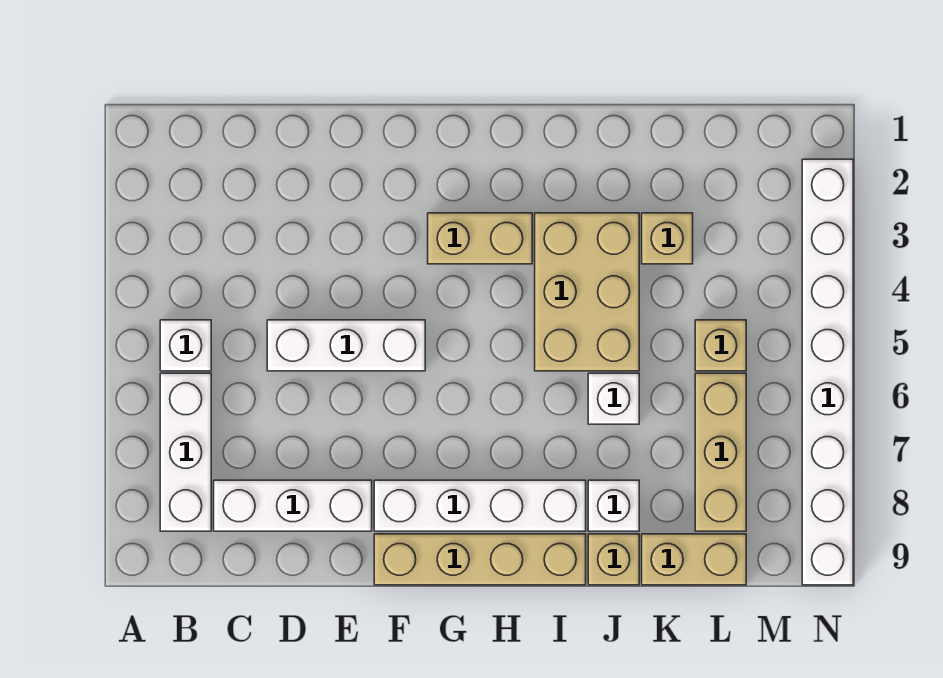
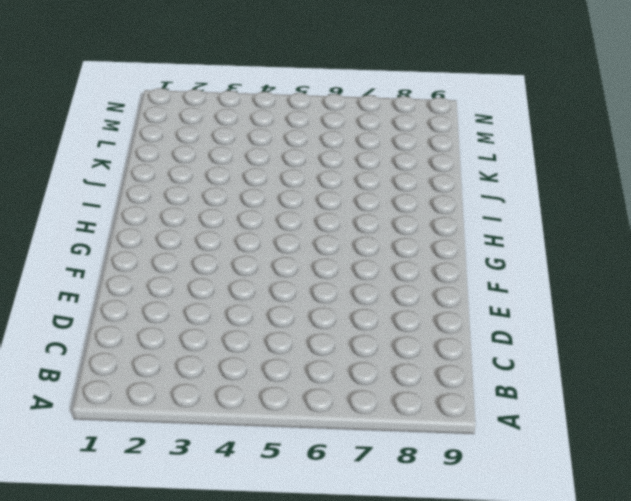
none -> white 1x1 brick [160,320,211,371]
none -> white 1x3 brick [160,373,211,531]
none -> white 1x3 brick [214,480,372,531]

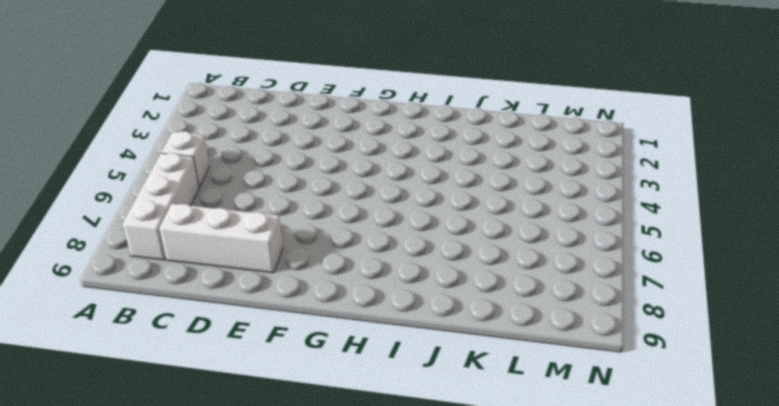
none -> white 1x3 brick [267,320,425,371]
none -> white 1x4 brick [374,480,586,531]
none -> tan 1x4 brick [374,534,586,585]

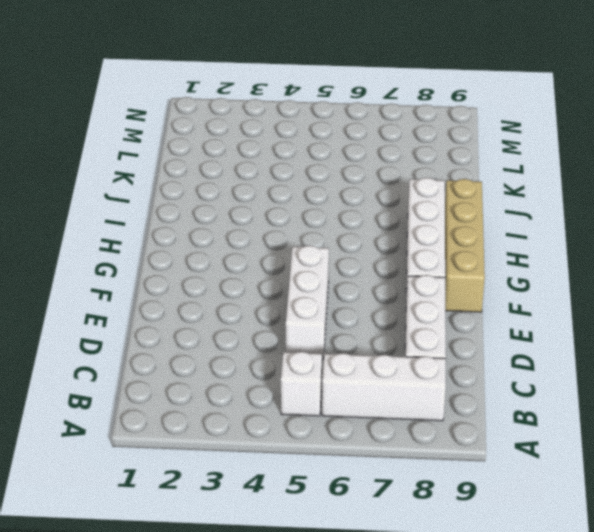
none -> tan 1x2 brick [428,213,532,264]
none -> tan 2x3 brick [535,213,639,371]
none -> white 1x1 brick [588,373,639,424]

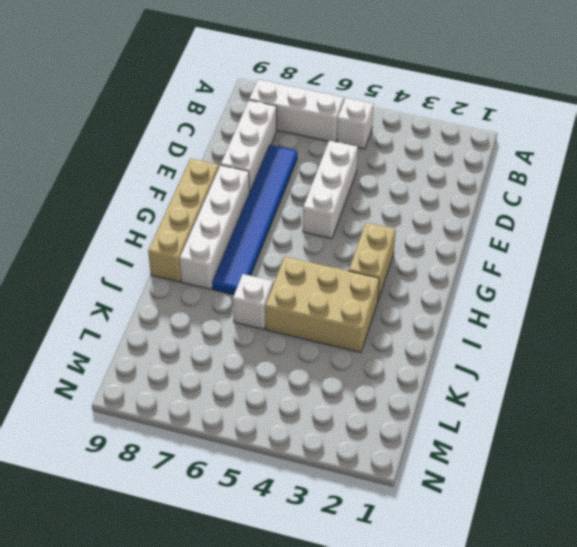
blue 1x6 tile [212,145,297,295] -> none
none -> white 1x1 brick [588,480,639,531]
none -> tan 1x1 brick [588,534,639,585]
none -> tan 1x1 brick [642,213,693,264]

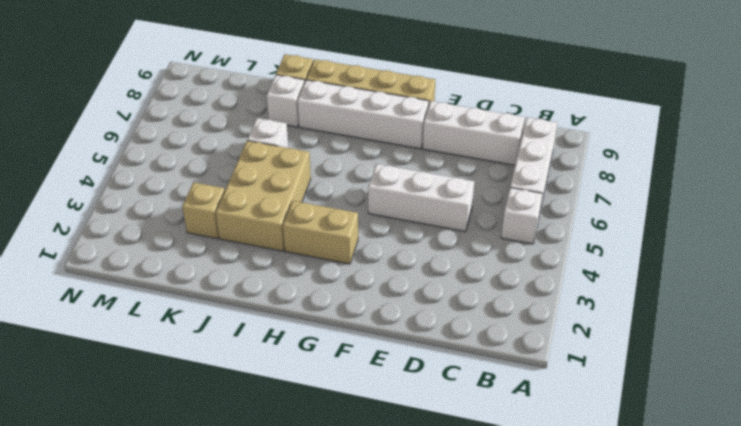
none -> tan 1x2 brick [642,534,746,585]
none -> tan 1x1 brick [695,320,746,371]
none -> tan 1x3 brick [695,373,746,531]

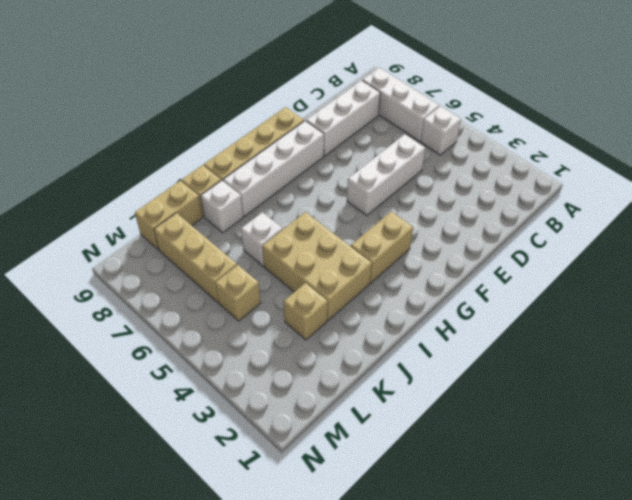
none -> white 1x8 brick [802,159,853,585]

